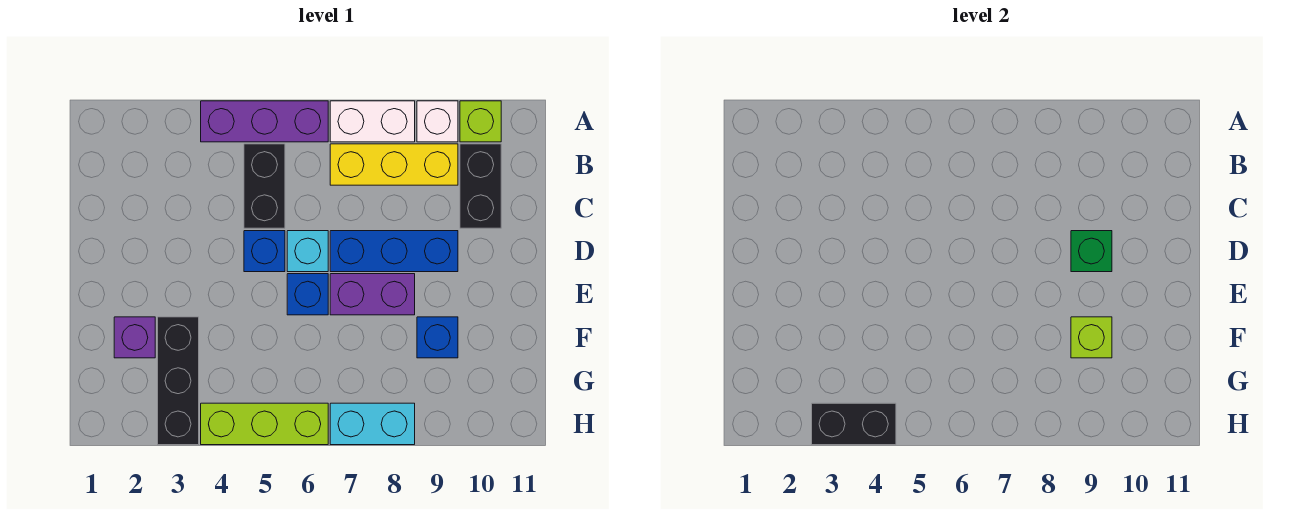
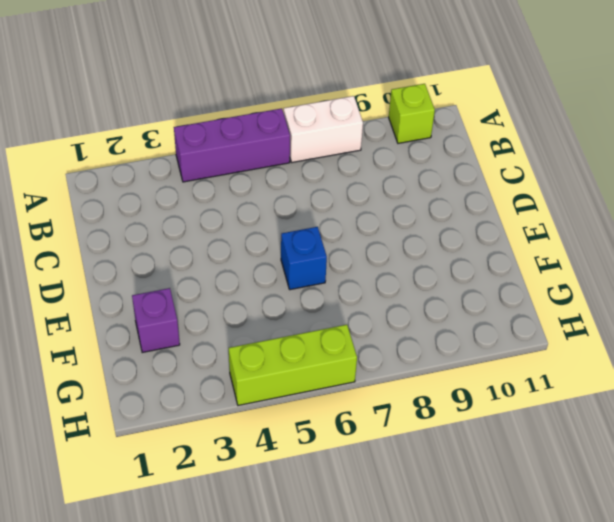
none -> white 1x1 brick [417,101,458,142]
none -> black 1x2 brick [244,144,285,228]
none -> yellow 1x3 brick [330,144,458,185]

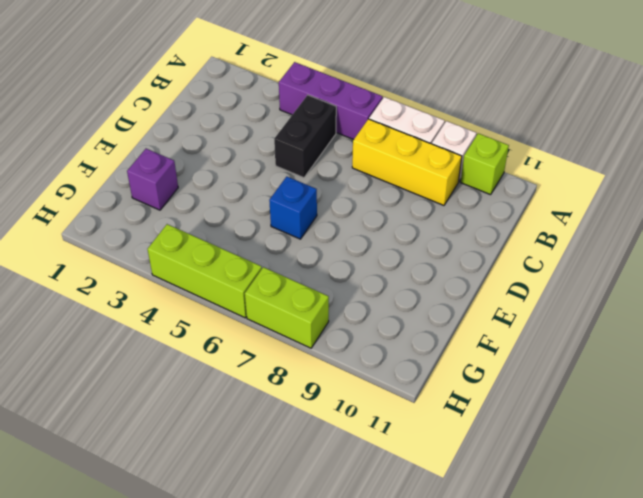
lime 1x2 brick [245,267,329,348] -> cyan 1x2 brick [330,403,415,445]
none -> black 1x2 brick [460,144,501,228]
none -> blue 1x1 brick [244,231,285,272]
none -> cyan 1x1 brick [287,231,328,272]

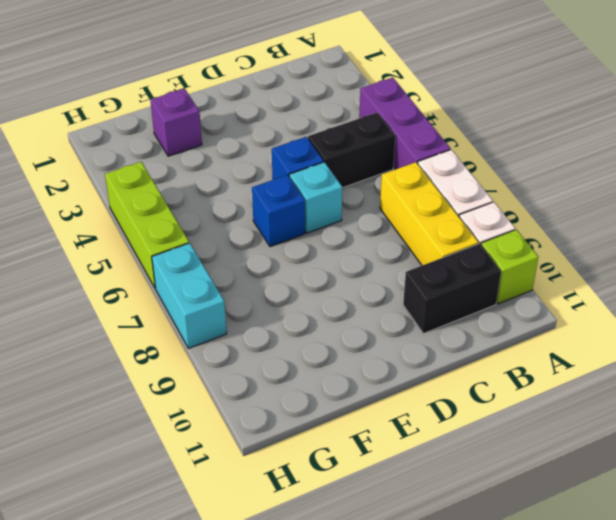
none -> blue 1x3 brick [330,231,458,272]
none -> purple 1x2 brick [330,274,415,315]
none -> black 1x3 brick [158,317,199,445]

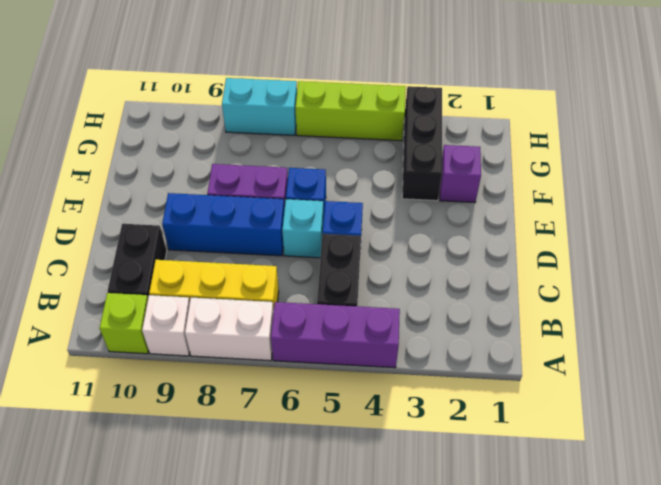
none -> blue 1x1 brick [417,317,458,358]
none -> green 1x1 brick [1071,231,1112,272]
none -> lime 1x1 brick [1071,317,1112,358]

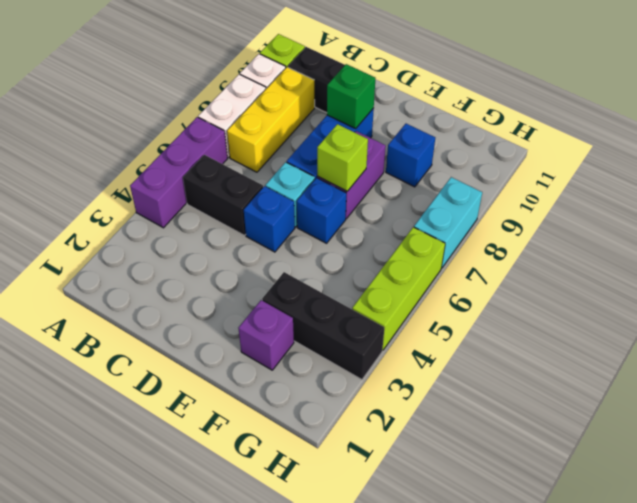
lime 1x1 brick [317,124,368,191] -> lime 1x1 brick moved to [1071,317,1112,358]
none -> black 1x2 brick [812,403,896,445]

